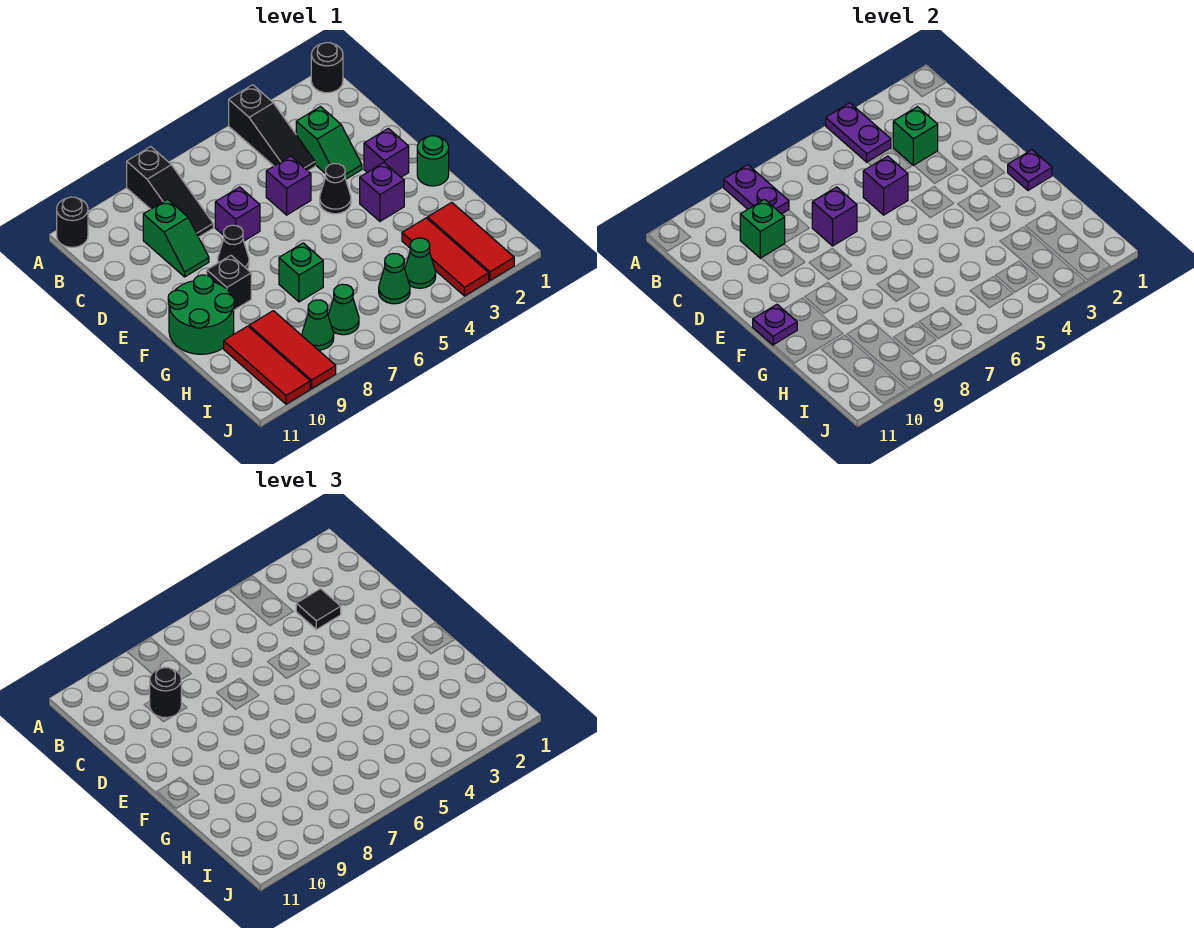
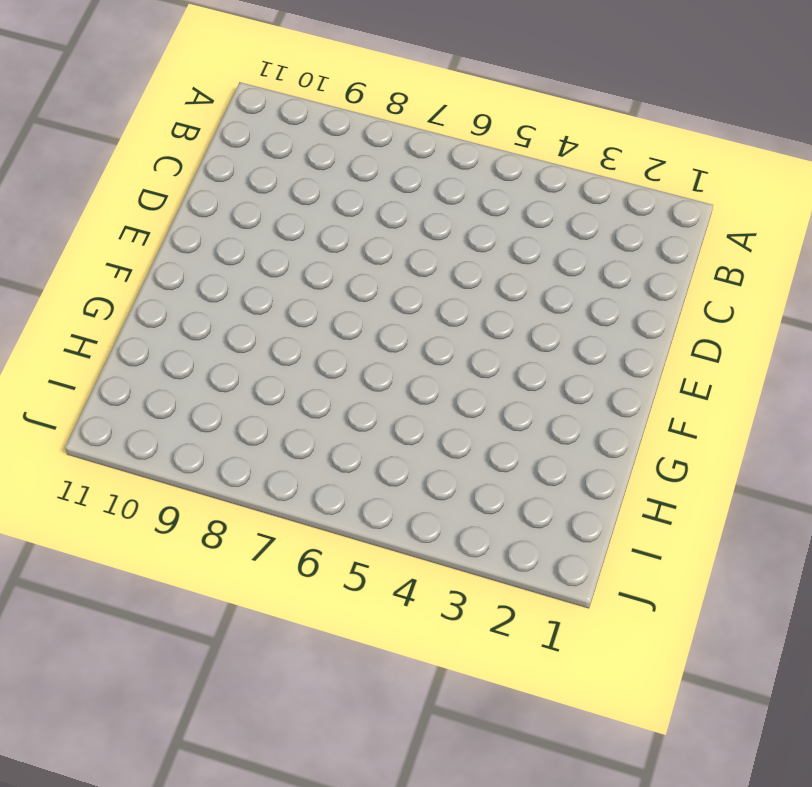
none -> black 1x1 round brick [311,43,343,93]
none -> black 1x3 slope [229,85,315,171]
none -> black 1x3 slope [127,147,213,237]
none -> black 1x1 round brick [57,197,88,247]

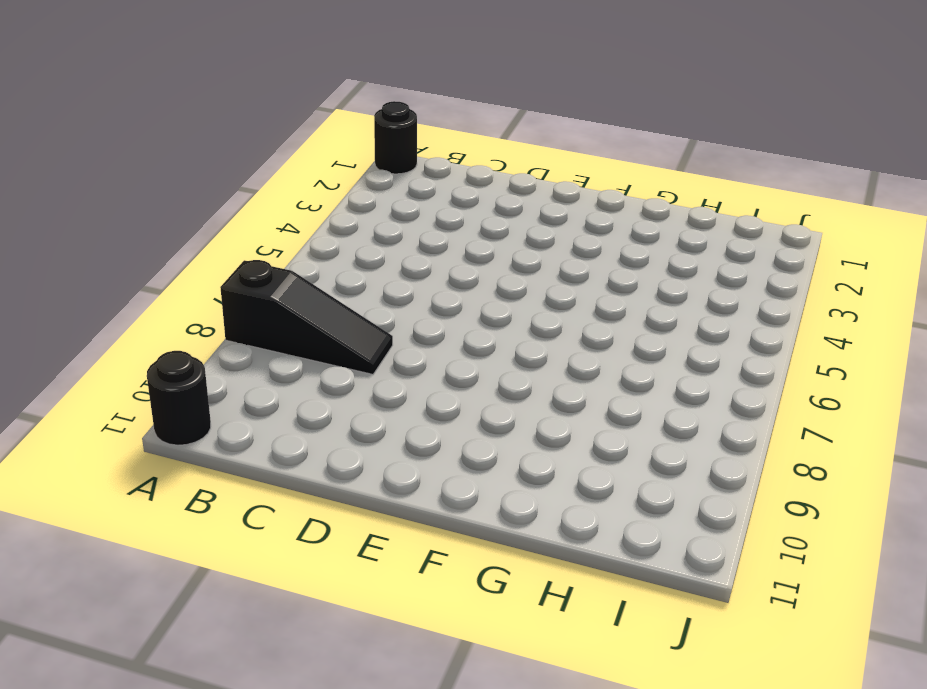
none -> black 1x3 slope [229,85,315,171]
none -> green 1x2 slope [296,107,362,179]
none -> green 1x2 slope [143,199,209,277]
none -> purple 1x1 brick [266,156,311,215]

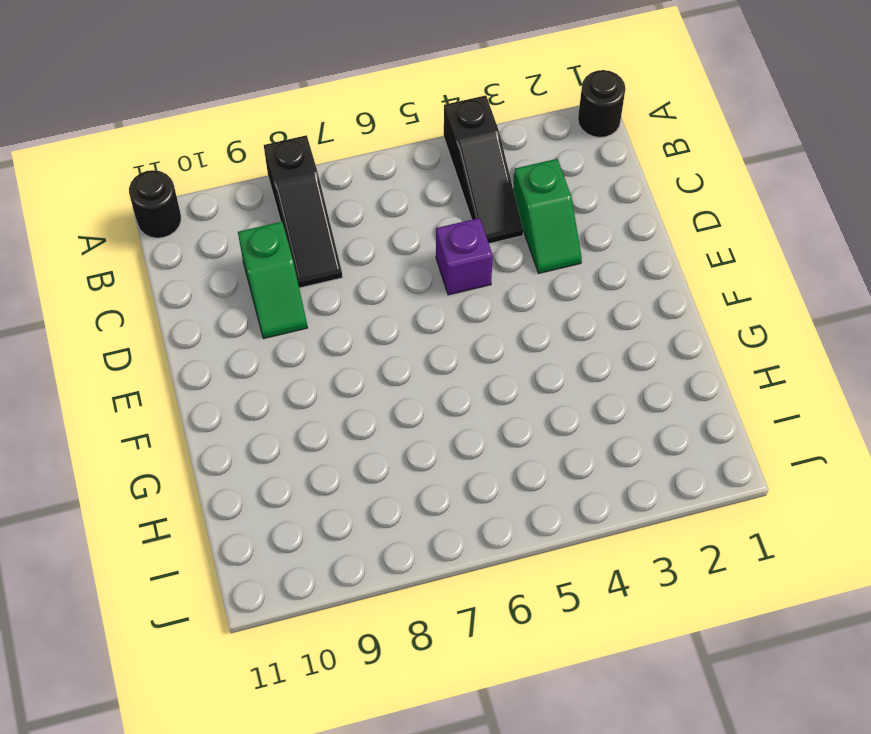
none -> purple 1x1 brick [215,187,260,241]
none -> purple 1x1 brick [364,128,409,177]
none -> black 1x1 cone [320,164,351,214]
none -> black 1x1 cone [218,225,249,269]

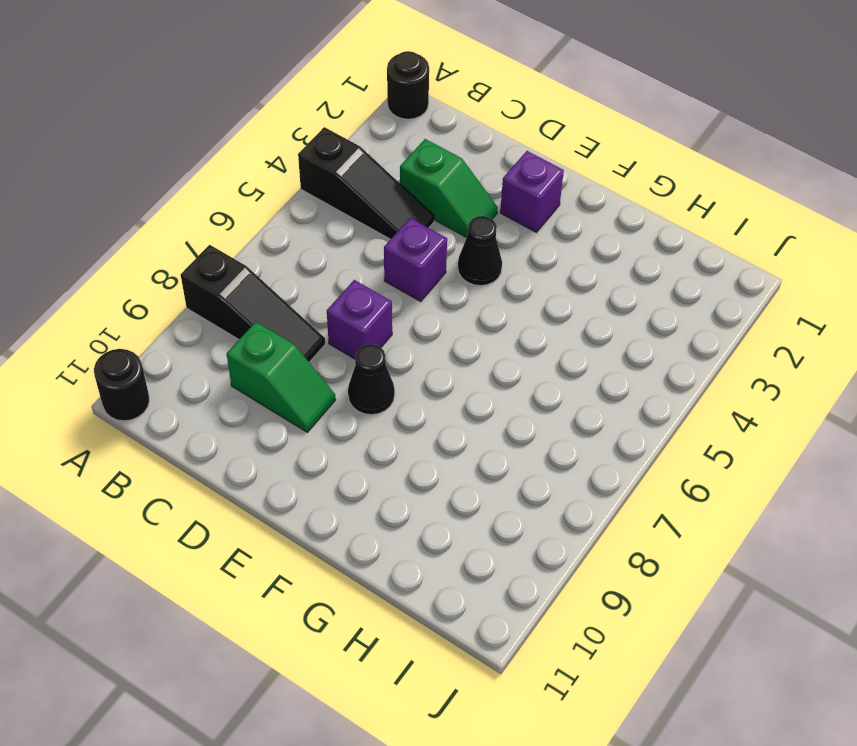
none -> green 1x1 round brick [417,136,449,186]
none -> purple 1x1 brick [360,163,404,221]
none -> black 1x1 brick [207,255,251,310]
none -> green 2x2 round brick [168,275,234,354]

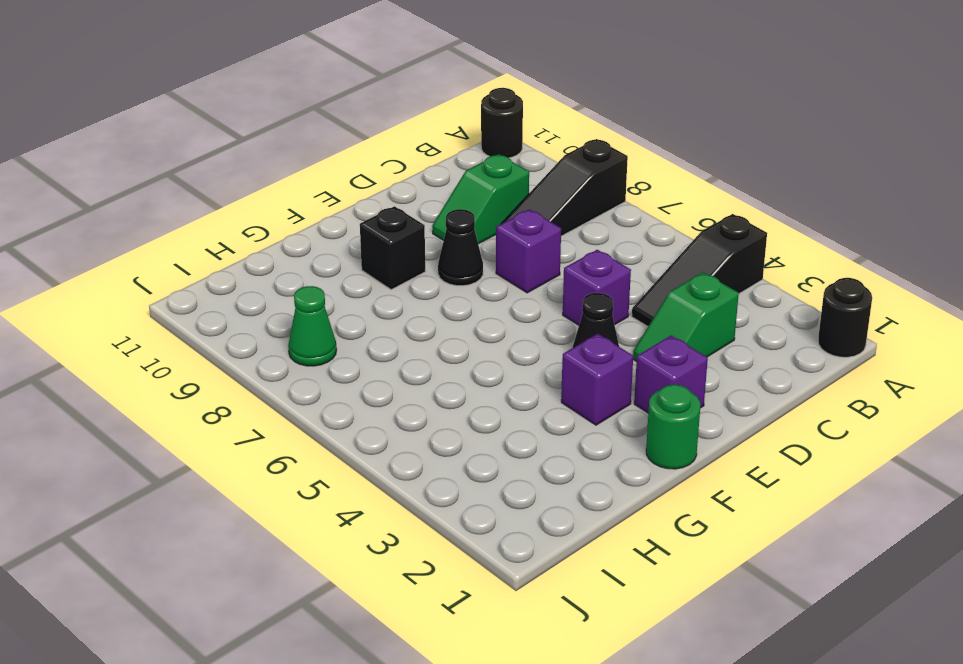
none -> green 2x2 round brick [168,275,234,354]
none -> green 1x1 brick [279,243,323,302]
none -> red 1x3 tile [428,202,514,280]
none -> red 1x3 tile [402,218,489,296]

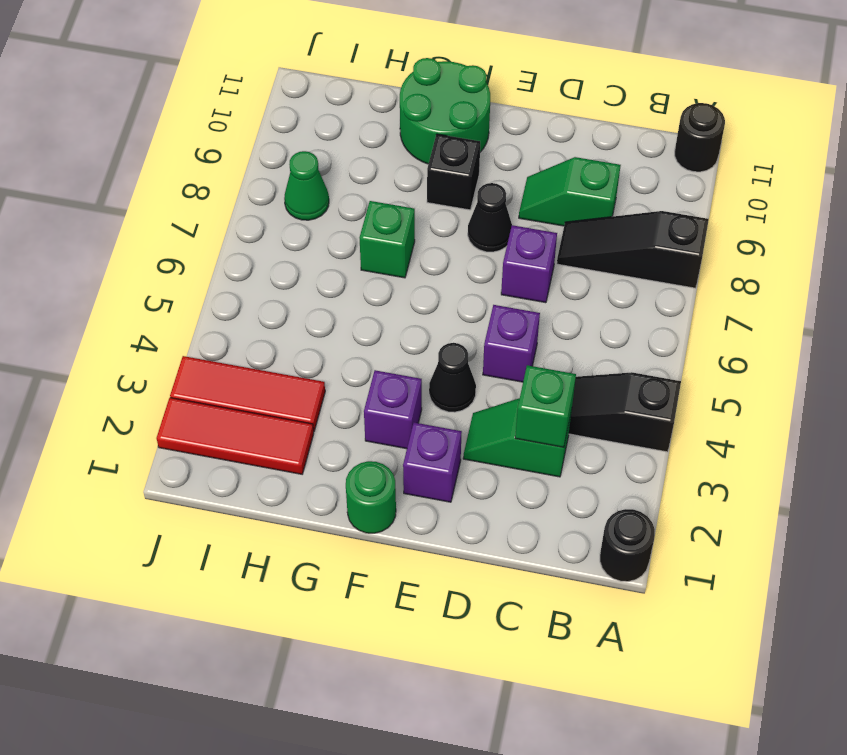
none -> red 1x3 tile [249,311,336,389]
none -> red 1x3 tile [224,326,310,404]
none -> green 1x1 cone [405,238,436,288]
none -> green 1x1 cone [379,254,410,304]

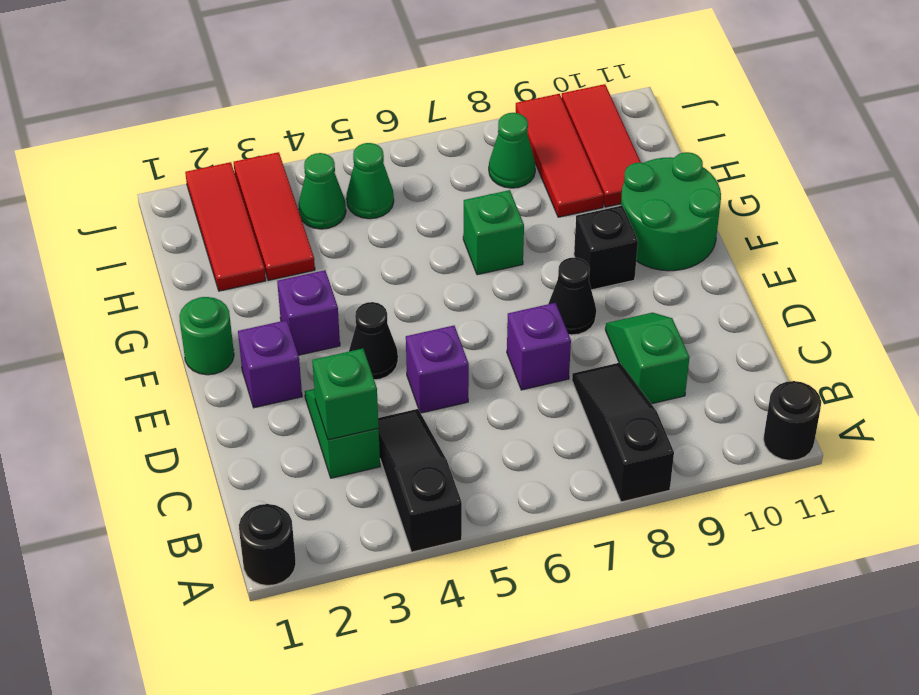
none -> green 1x1 cone [328,284,359,335]
none -> purple 1x2 plate [826,103,891,162]
none -> purple 1x2 plate [724,165,789,214]
none -> green 1x1 brick [740,199,785,258]

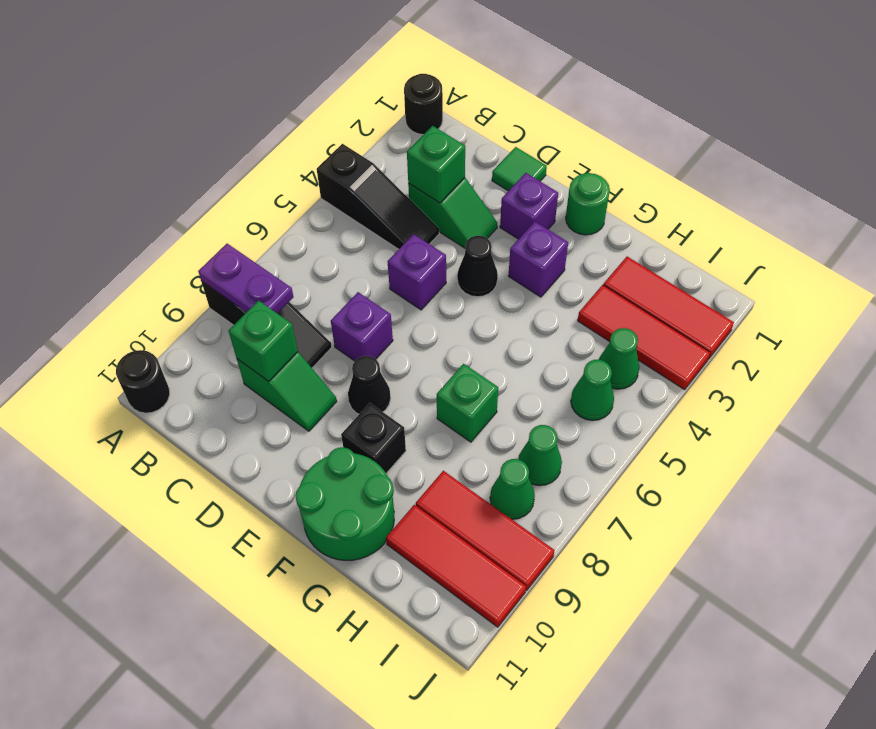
green 1x1 tile [492,147,547,191] -> none
none -> purple 1x2 plate [826,103,891,162]
none -> purple 1x1 brick [863,156,908,215]
none -> purple 1x1 brick [812,187,857,246]
none -> purple 1x1 plate [1008,150,1052,190]

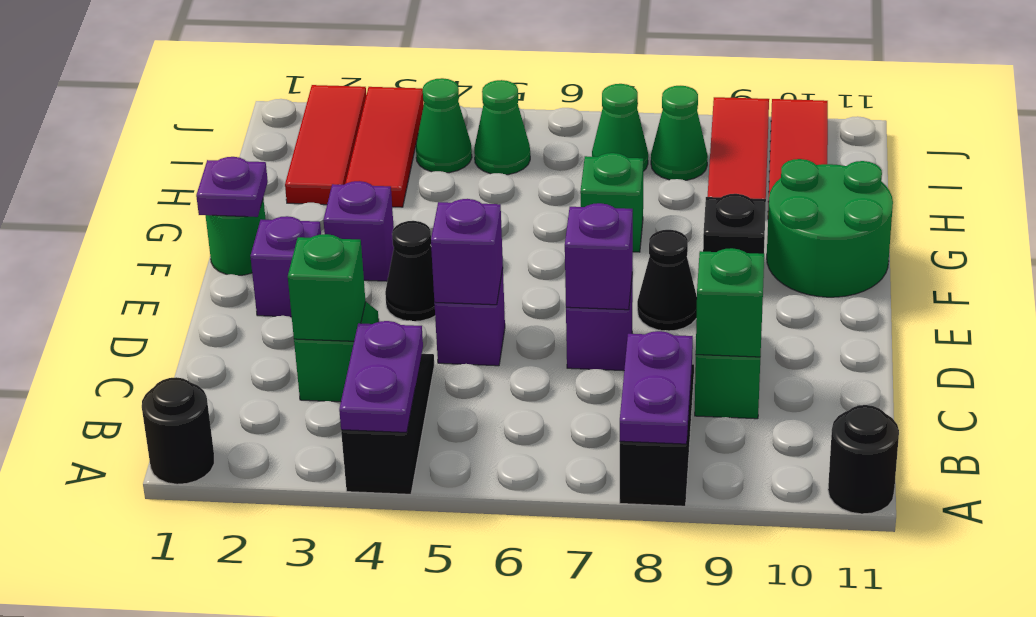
none -> purple 1x1 plate [753,304,797,345]
none -> black 1x1 tile [296,589,341,630]
none -> black 1x1 round brick [150,668,181,718]

